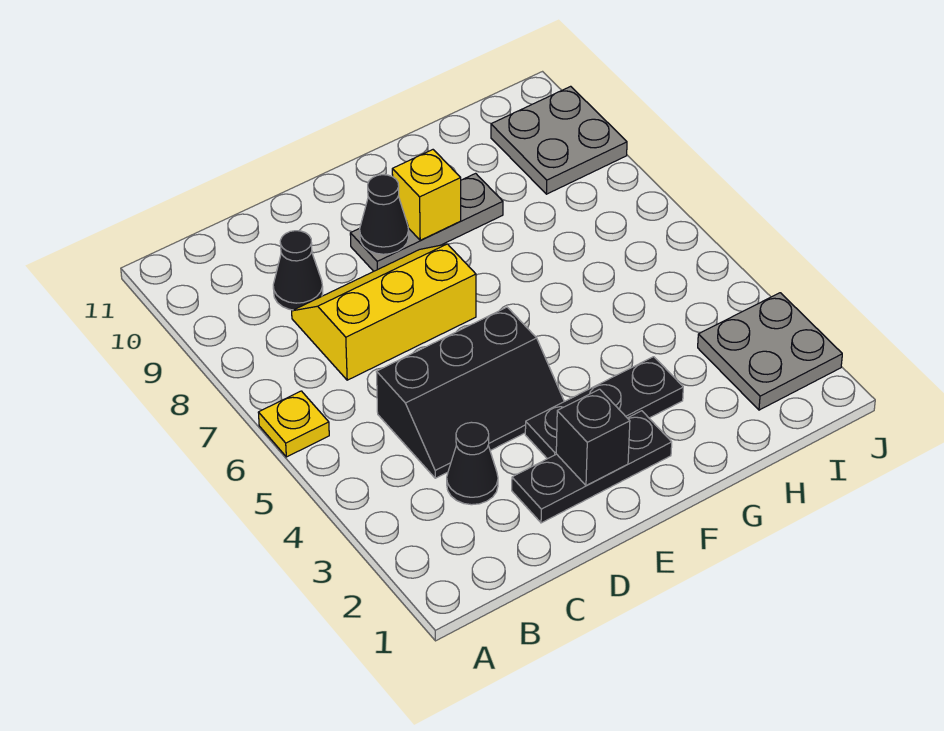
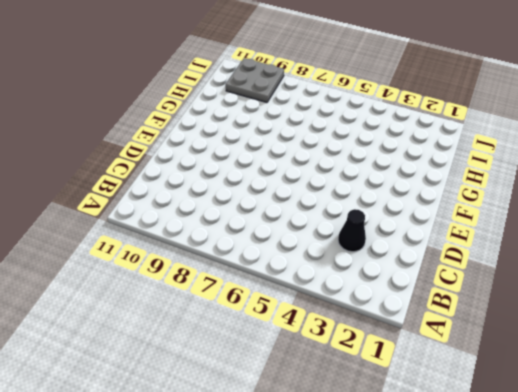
none -> yellow 1x1 plate [258,391,329,457]
none -> black 2x3 slope [377,307,564,478]
none -> yellow 2x3 slope [292,244,476,380]

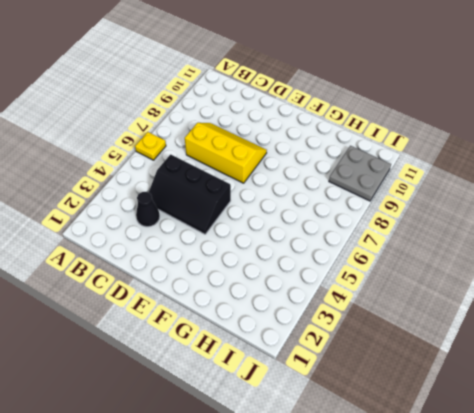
none -> black 1x1 cone [273,231,323,310]
none -> black 1x3 plate [512,411,672,523]
none -> black 1x3 plate [525,357,683,459]

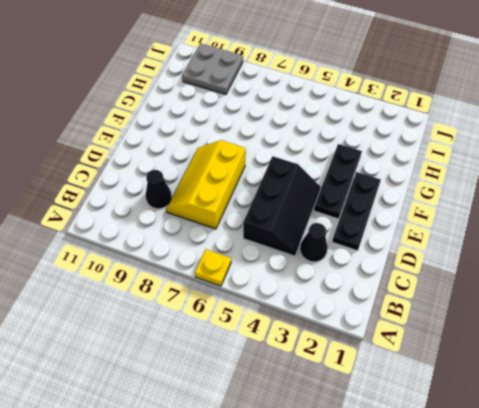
none -> grey 1x3 plate [350,173,503,271]
none -> grey 2x2 plate [698,293,842,410]
none -> black 1x1 brick [556,389,630,486]

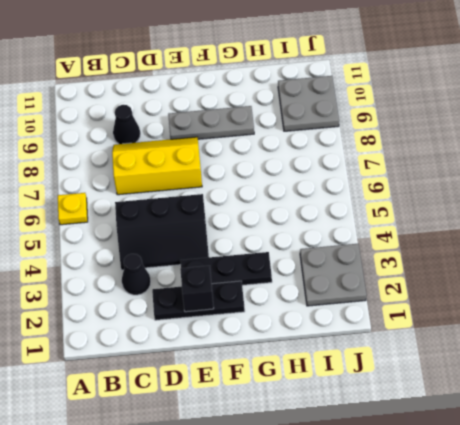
none -> black 1x1 cone [360,175,409,254]
none -> yellow 1x1 brick [392,150,461,240]

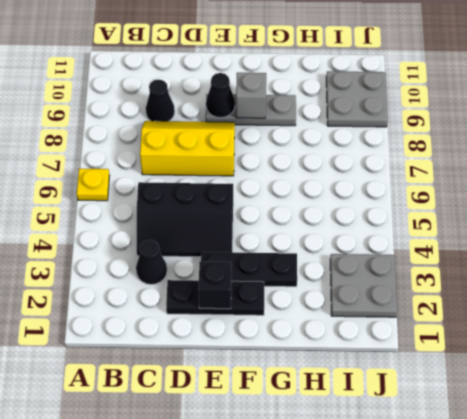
grey 1x1 brick [236,73,266,118] -> yellow 1x1 brick [392,150,461,240]

